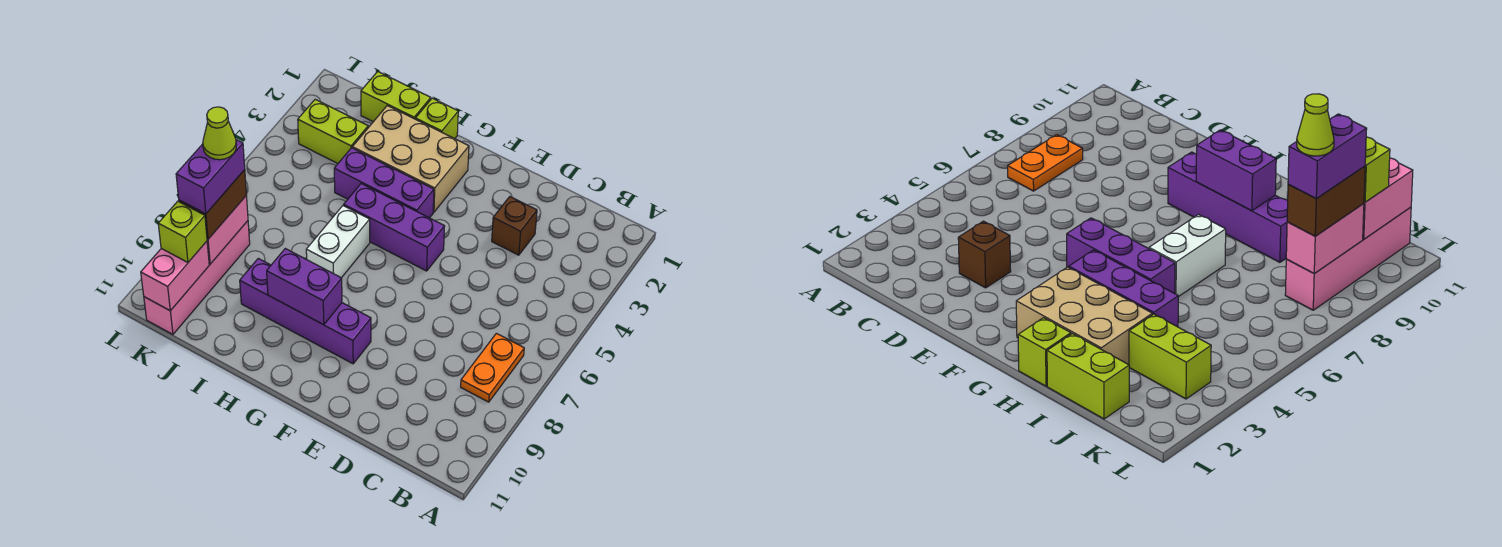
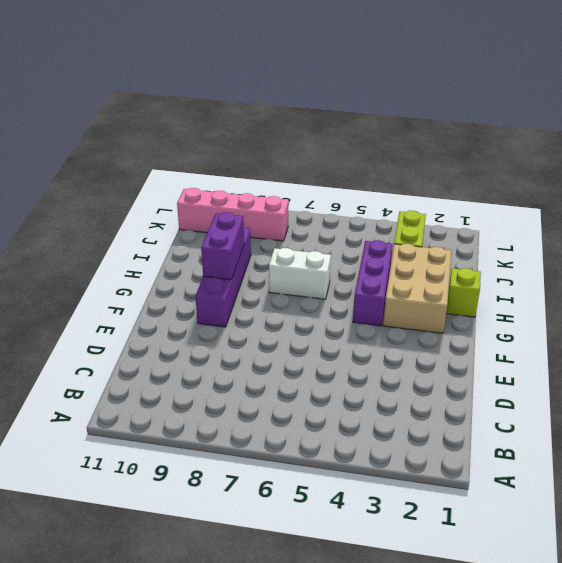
none -> orange 1x2 plate [461,333,524,402]
none -> brown 1x1 brick [492,197,537,255]
none -> purple 1x3 brick [344,184,445,271]

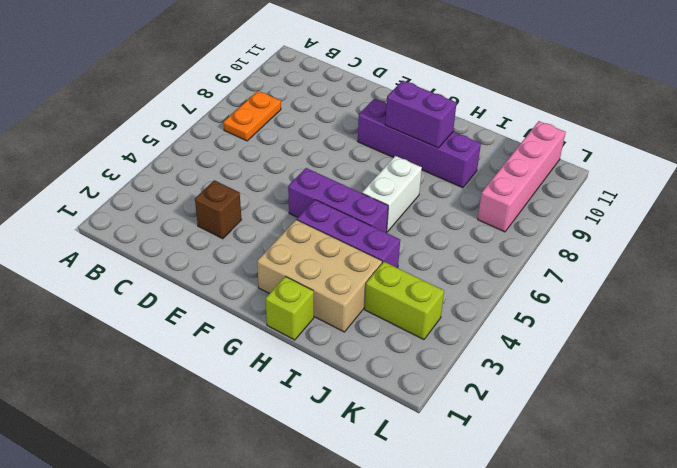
none -> lime 1x2 brick [361,72,431,122]
none -> pink 1x2 brick [207,196,248,264]
none -> pink 1x2 brick [141,241,209,311]

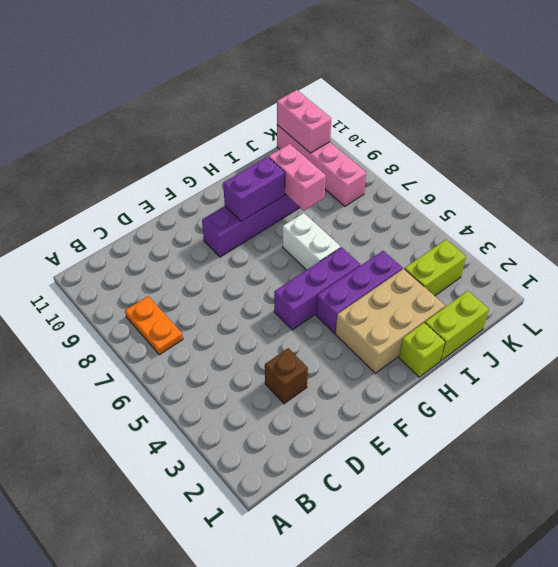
pink 1x2 brick [269,144,326,211] -> pink 1x2 brick moved to [207,196,248,264]
none -> brown 1x2 brick [179,170,246,239]
none -> lime 1x1 brick [158,201,207,262]
none -> purple 1x2 brick [176,140,245,214]

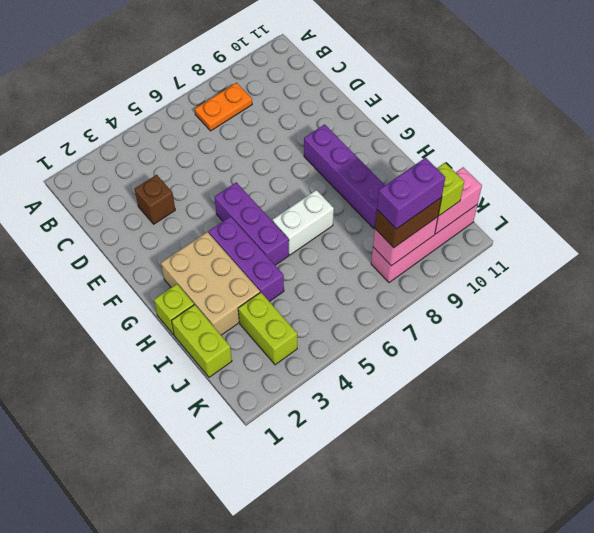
none -> purple 1x2 brick [267,249,342,325]
none -> lime 1x1 cone [203,107,236,160]

